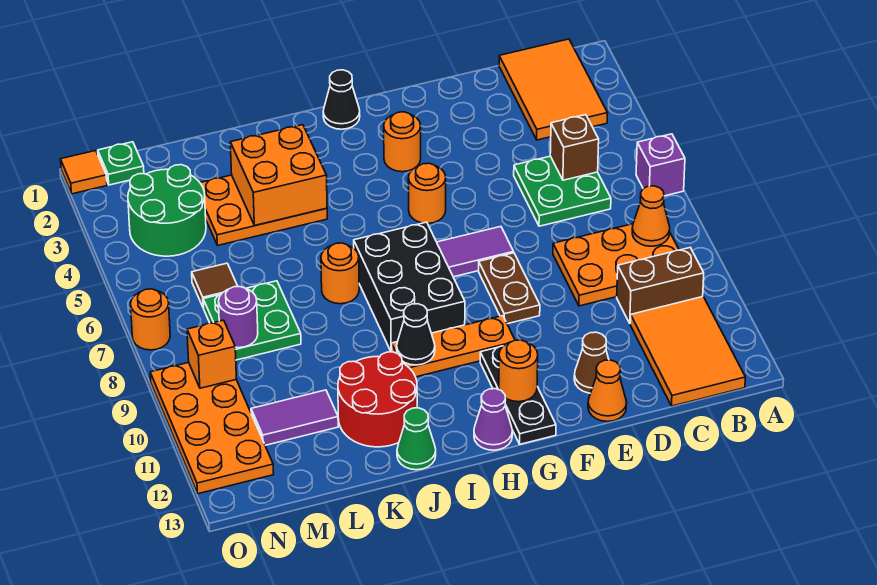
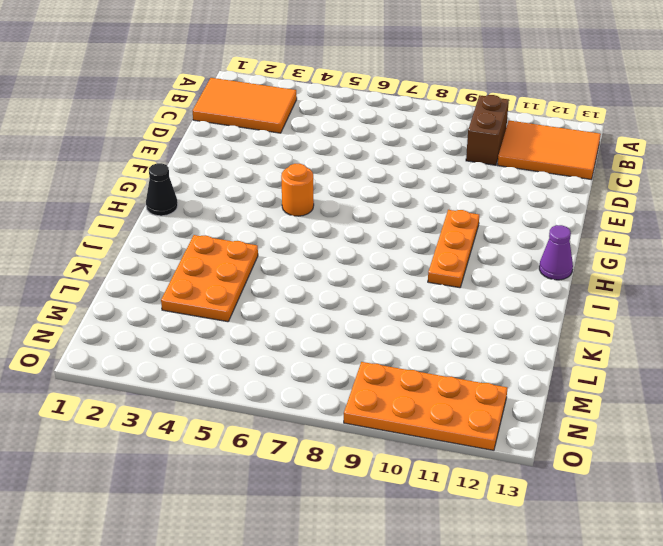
none -> purple 1x1 brick [636,134,685,196]
none -> orange 2x3 plate [553,224,679,306]
none -> green 2x2 plate [514,156,611,226]
none -> brown 1x1 cone [574,332,609,393]

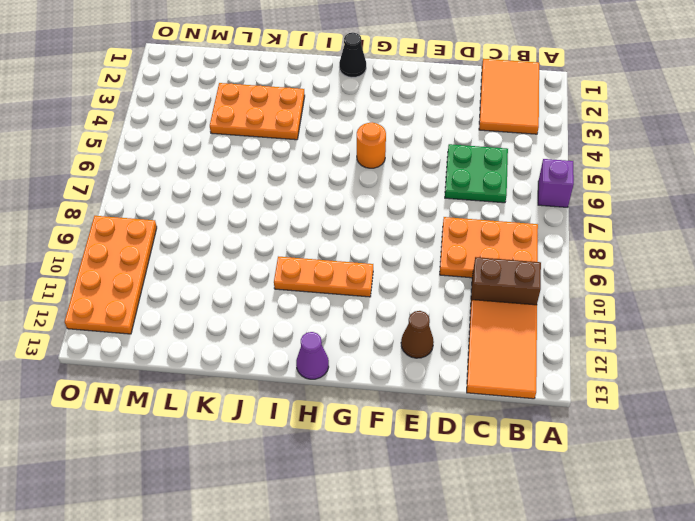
none -> orange 1x1 cone [588,360,627,422]
none -> purple 1x2 tile [437,227,514,277]
none -> brown 1x2 plate [479,253,540,324]
none -> orange 1x1 round brick [384,112,421,172]

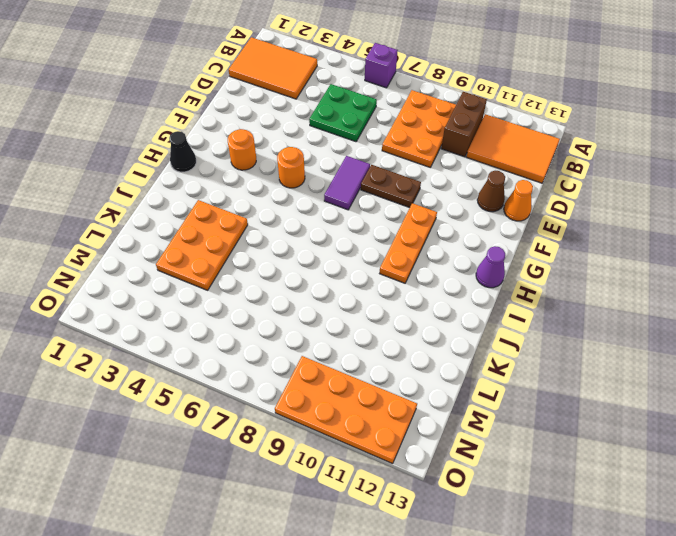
none -> black 1x3 plate [480,346,556,444]
none -> black 2x3 brick [354,222,465,352]
none -> orange 1x1 round brick [321,243,359,304]
none -> red 2x2 round brick [338,352,417,447]

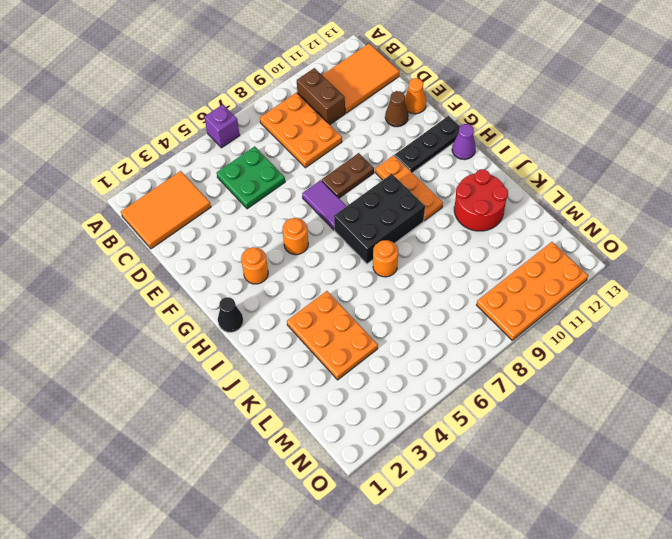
none -> green 1x1 cone [397,408,436,470]
none -> green 2x2 plate [203,281,301,360]
none -> purple 1x2 tile [251,390,338,445]
none -> green 2x2 round brick [128,165,206,256]

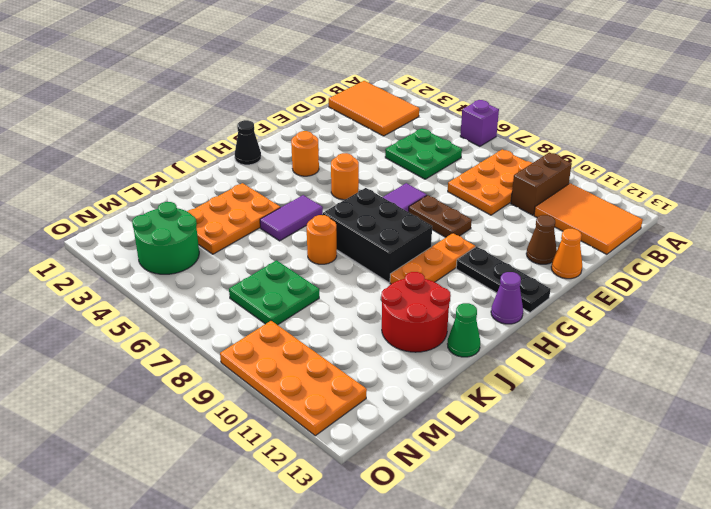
purple 1x2 tile [260,195,323,241] -> purple 1x2 tile moved to [251,390,338,445]
none -> brown 1x1 tile [192,263,238,308]
none -> green 1x1 plate [98,142,144,185]
none -> orange 1x1 tile [61,151,107,194]
none -> orange 1x1 round brick [131,289,170,350]

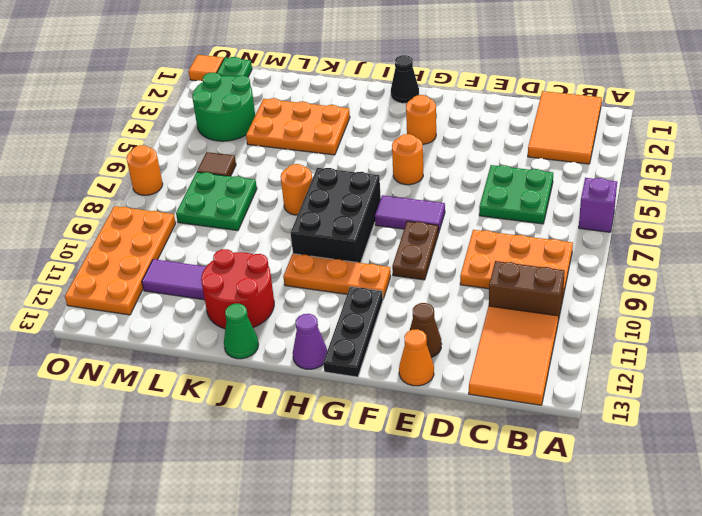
none -> orange 1x1 cone [632,186,670,246]
none -> brown 1x1 brick [550,115,599,180]
none -> orange 1x1 round brick [499,340,538,402]
none -> black 1x1 cone [397,304,435,365]

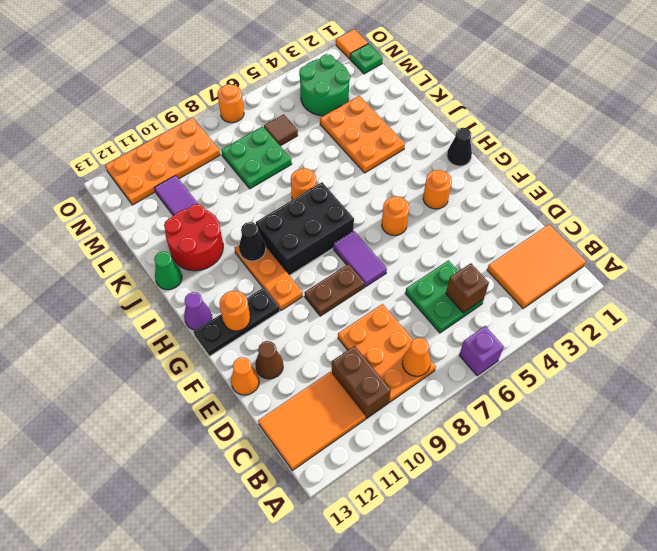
none -> orange 2x2 brick [230,125,327,225]
none -> purple 1x1 round brick [219,287,258,348]
none -> orange 1x1 brick [187,320,236,388]

